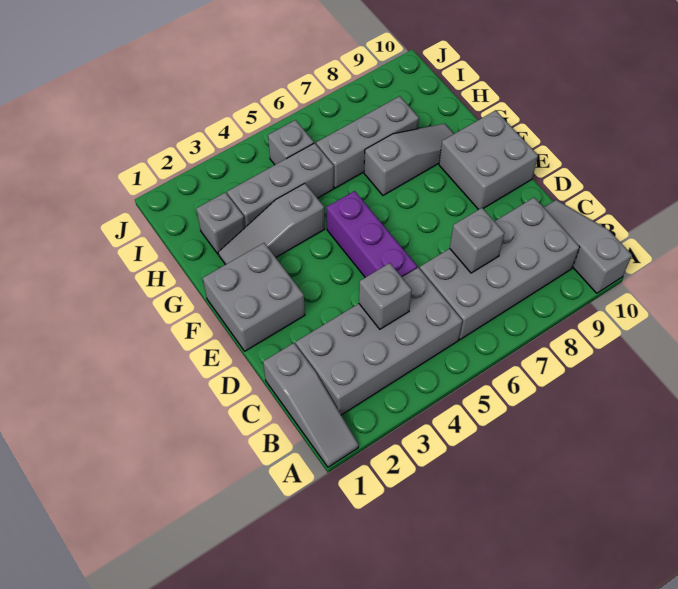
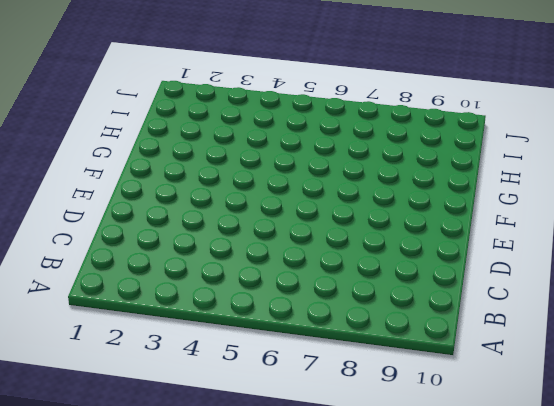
none -> grey 1x3 slope [263,343,359,467]
none -> grey 1x3 slope [544,200,632,293]
none -> grey 2x4 brick [296,268,462,415]

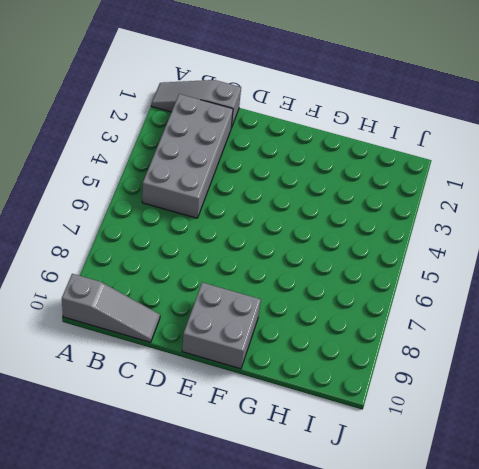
none -> grey 2x4 brick [420,198,580,340]
none -> purple 1x3 brick [326,191,417,277]
none -> grey 2x2 brick [203,243,305,351]

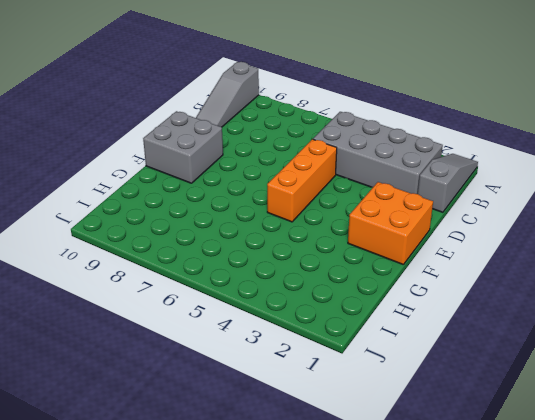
orange 1x3 brick [267,139,337,222] -> purple 1x3 brick [326,191,417,277]
orange 2x2 brick [348,182,433,264] -> grey 2x2 brick [203,243,305,351]
none -> grey 2x4 brick [420,198,580,340]
none -> grey 1x3 slope [218,183,325,265]
none -> grey 1x3 slope [364,124,454,195]

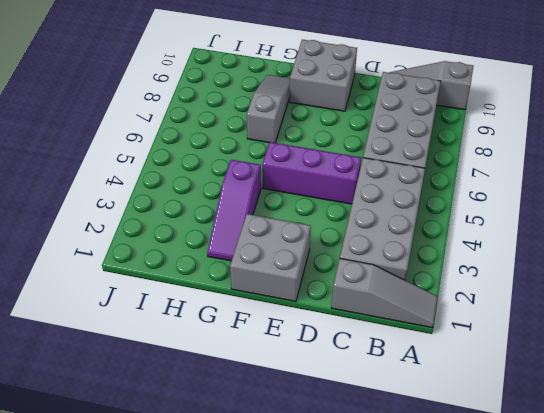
purple 1x3 slope [207,160,261,261] -> grey 1x3 slope [218,183,325,265]
none -> grey 1x1 brick [196,192,245,255]
none -> grey 1x3 brick [227,143,334,227]
none -> grey 1x3 brick [316,96,419,188]

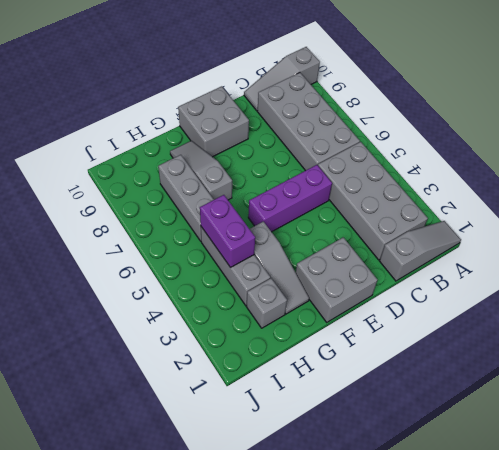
purple 1x2 brick [200,195,255,267] -> none
none -> grey 1x1 brick [268,120,314,165]
none -> grey 1x1 brick [359,263,412,329]
none -> grey 1x1 brick [450,208,504,273]

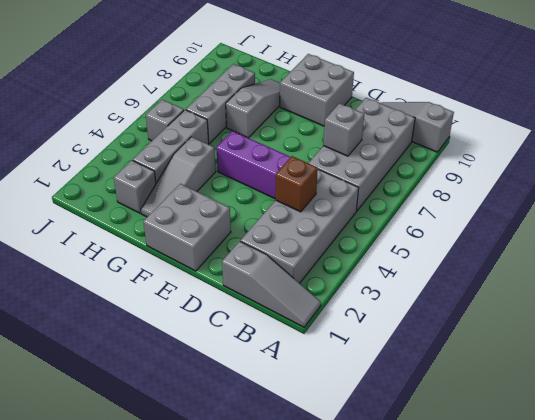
brown 1x1 brick [275,156,318,212] -> grey 1x1 brick [359,263,412,329]

